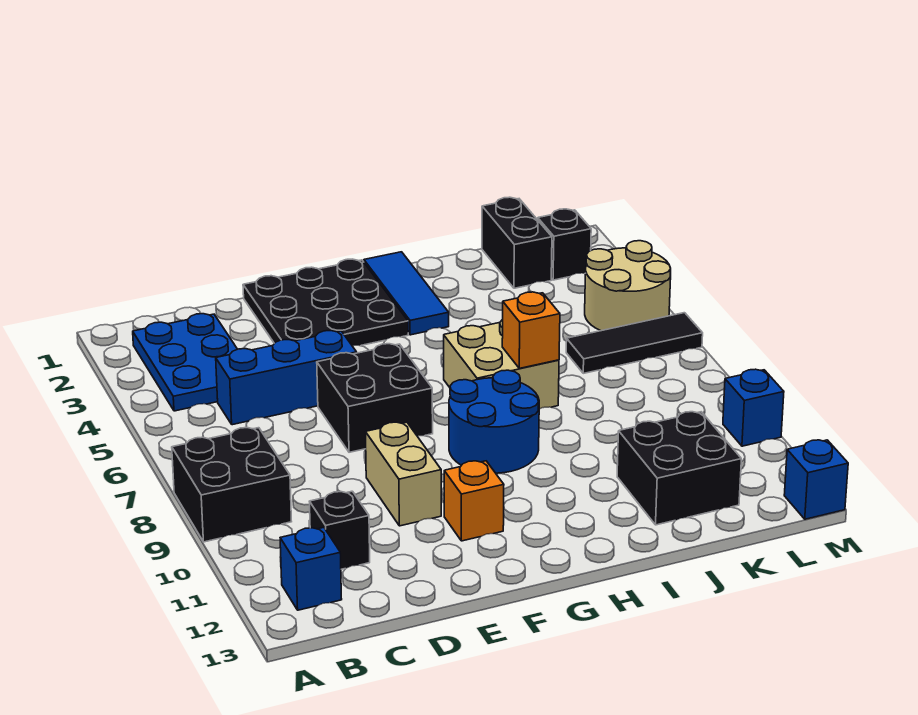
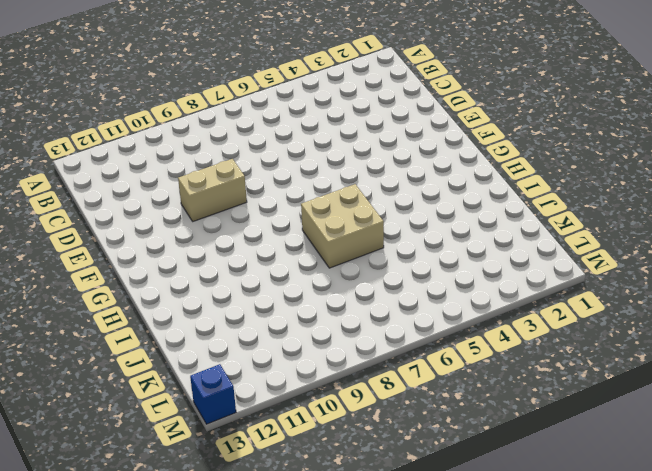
none -> black 2x2 brick [172,427,292,542]
none -> blue 2x3 plate [133,314,237,411]
none -> blue 1x1 brick [280,527,342,610]

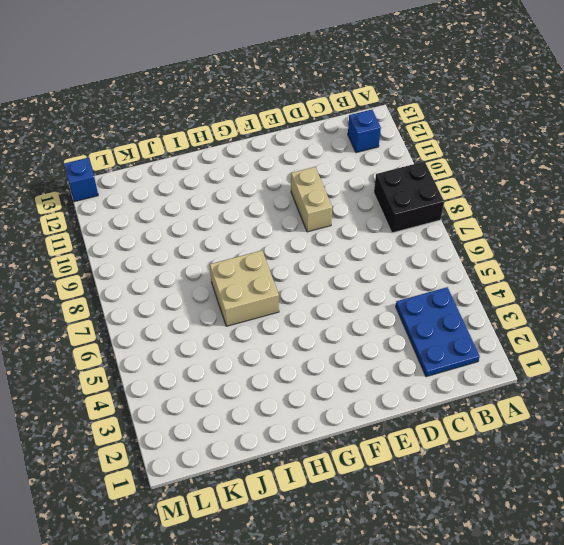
none -> blue 1x3 brick [216,331,357,425]
none -> black 1x1 brick [309,491,370,569]
none -> black 3x3 plate [243,259,408,346]

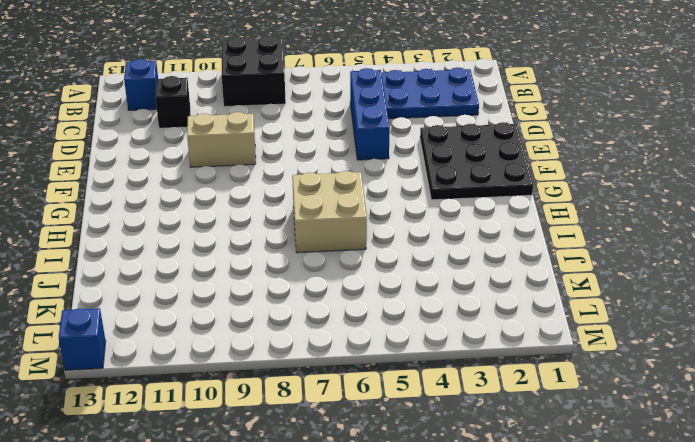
none -> black 2x2 brick [317,344,433,452]
none -> orange 1x1 brick [444,461,504,541]
none -> blue 2x2 round brick [449,370,539,473]

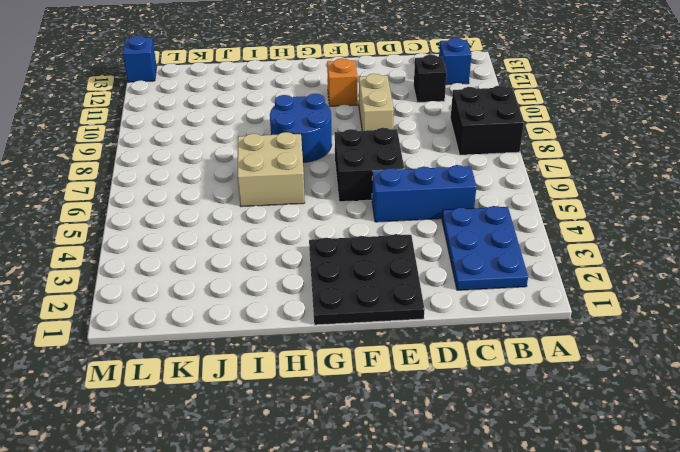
none -> blue 1x3 tile [364,252,449,335]
none -> black 2x2 brick [617,412,741,525]
none -> black 1x2 brick [482,197,552,288]

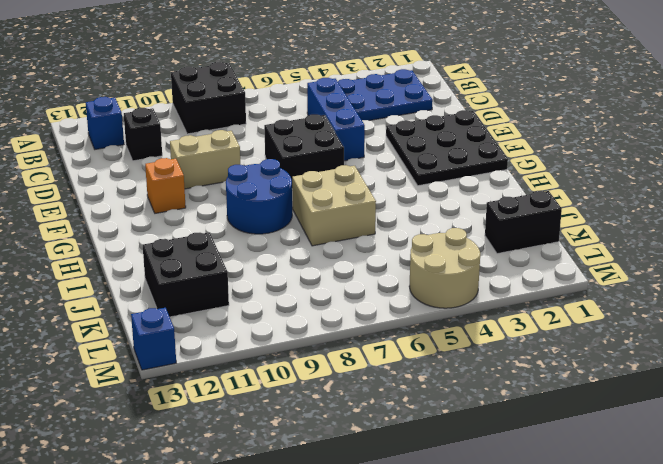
none -> blue 1x3 tile [364,252,449,335]
none -> black 1x3 tile [566,313,703,373]
none -> black 1x1 brick [538,209,591,280]

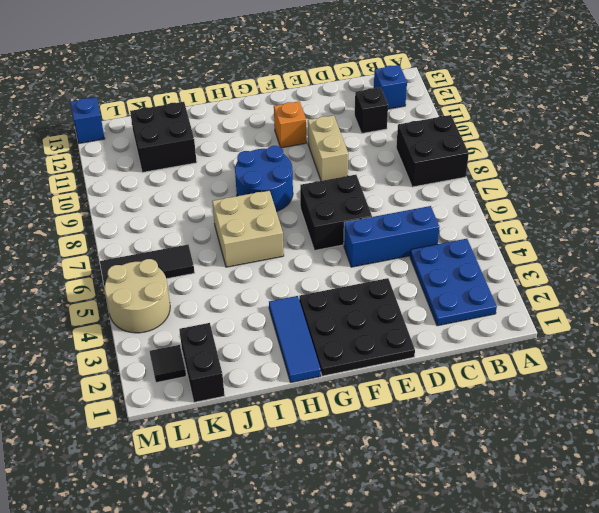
black 1x1 tile [150,345,186,382] -> black 1x1 brick [538,209,591,280]
none -> blue 1x1 brick [723,369,784,446]
none -> orange 1x1 brick [502,292,560,368]

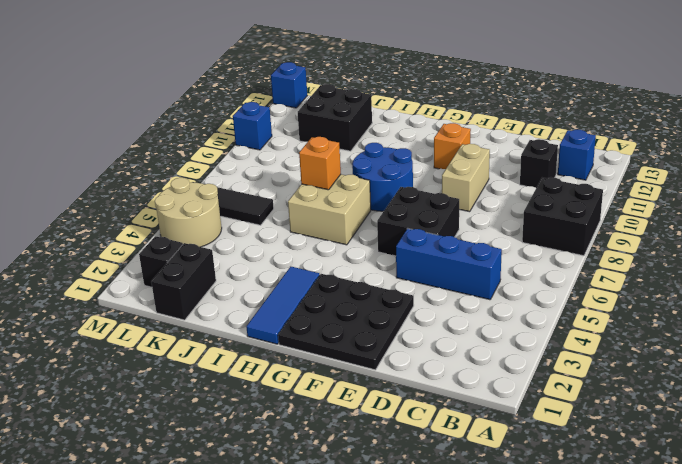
none -> blue 2x3 plate [133,314,237,411]

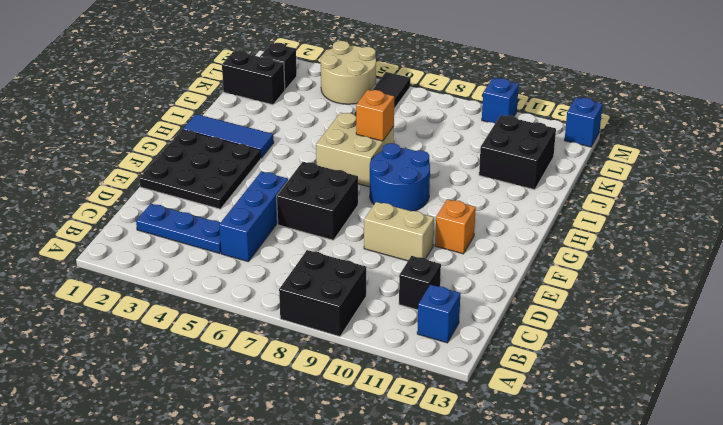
blue 1x3 plate [136,204,221,253] -> blue 2x3 plate [133,314,237,411]

